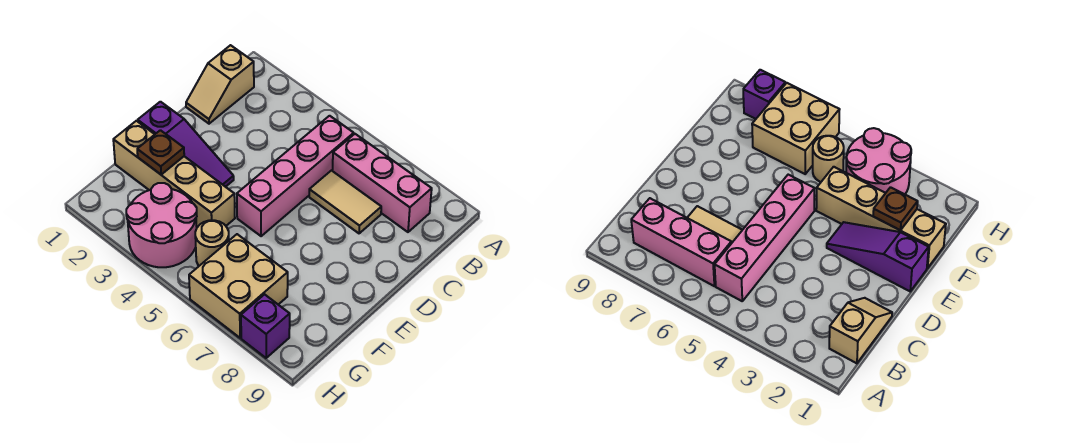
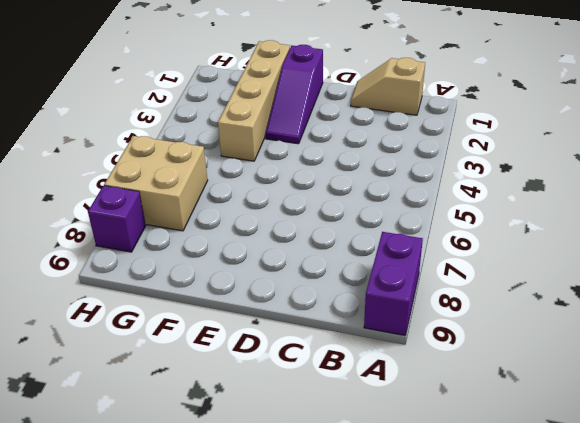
purple 1x2 brick [364,232,423,335] -> none
none -> pink 1x4 brick [237,116,354,236]
none -> pink 1x3 brick [332,134,432,232]

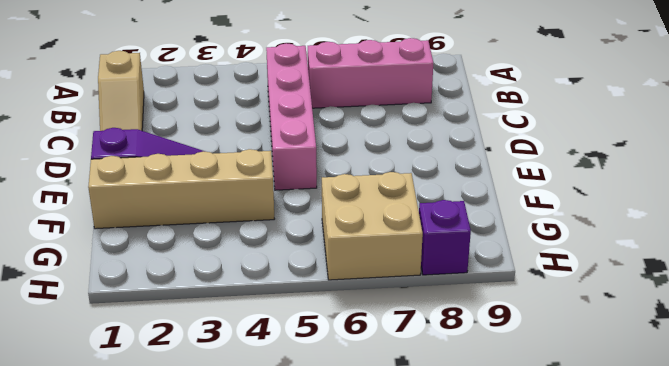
none -> tan 1x2 tile [309,171,381,233]
none -> pink 2x2 round brick [126,183,197,267]

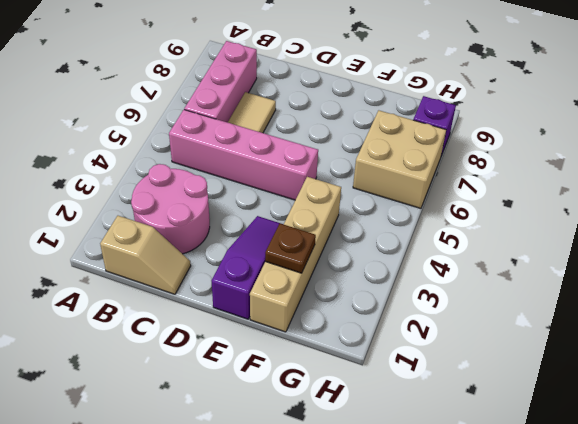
pink 2x2 round brick [131,164,210,254] -> pink 2x2 round brick moved to [126,183,197,267]
none -> tan 1x1 round brick [195,220,229,266]

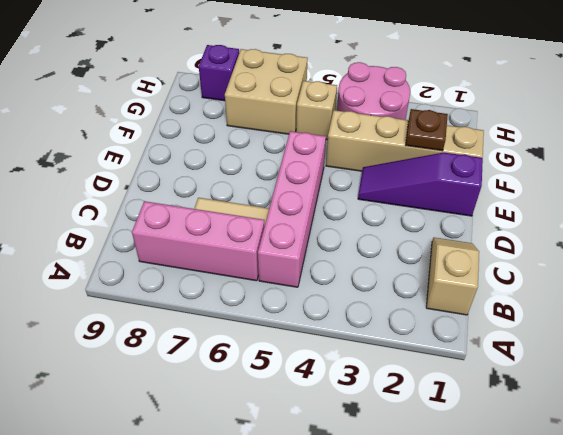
tan 1x1 brick [296,81,337,140] -> tan 1x1 round brick [195,220,229,266]

